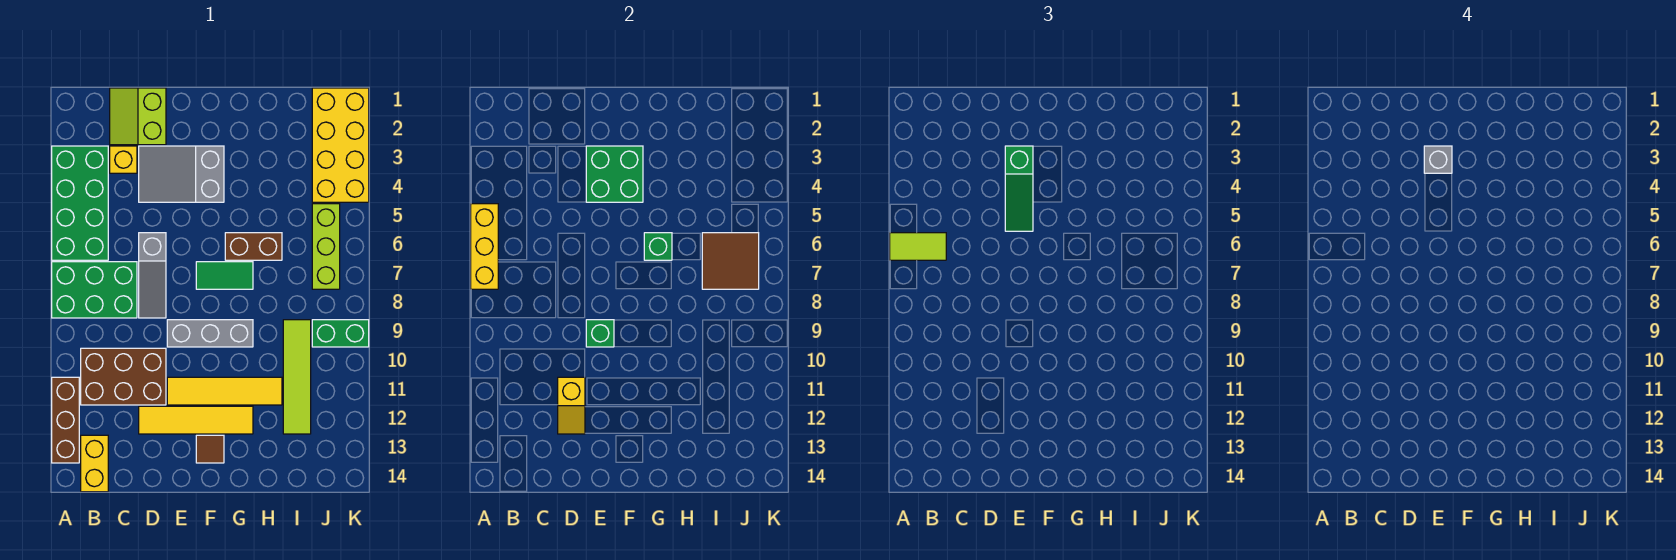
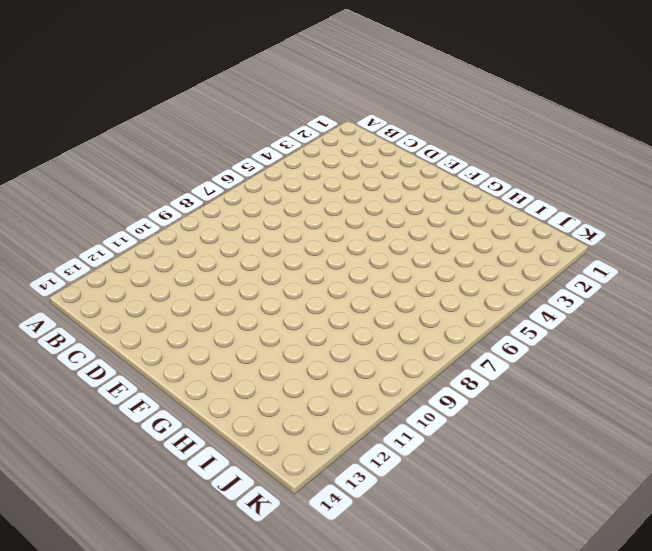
none -> green 2x4 brick [52,146,108,260]
none -> green 2x3 brick [52,262,137,318]
none -> brown 1x3 brick [52,377,79,463]

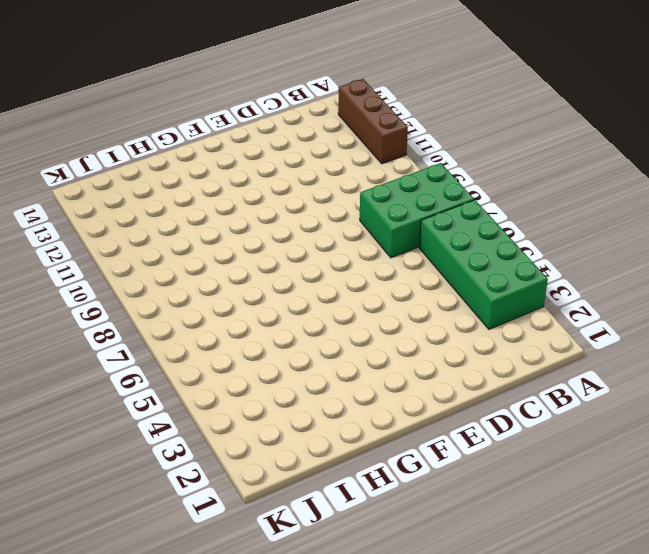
none -> brown 2x3 brick [81,348,166,405]
none -> yellow 1x2 brick [81,435,108,492]
none -> lime 2x2 slope [110,88,166,145]

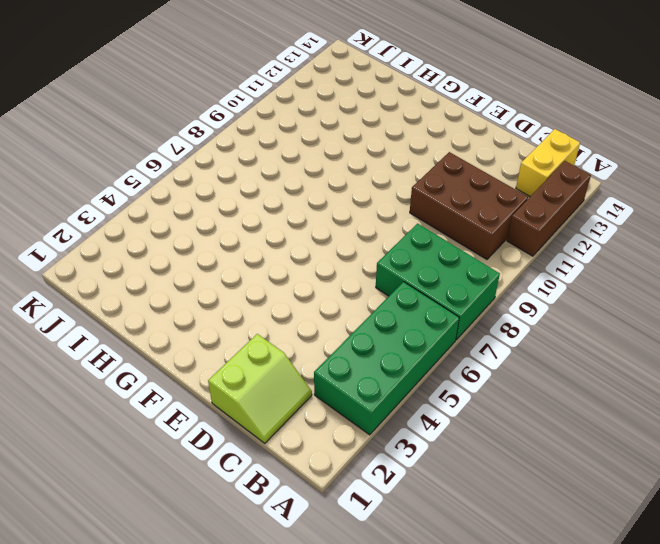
none -> yellow 1x1 brick [110,146,137,173]
none -> grey 2x3 slope [139,146,224,202]
none -> grey 1x3 slope [139,233,166,318]

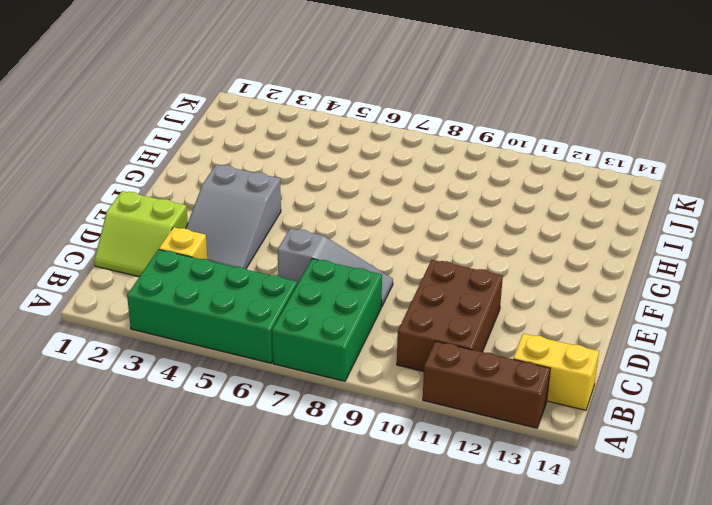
none -> yellow 1x4 tile [139,406,253,434]
none -> grey 1x3 brick [167,320,253,347]
none -> yellow 1x4 tile [167,377,282,405]

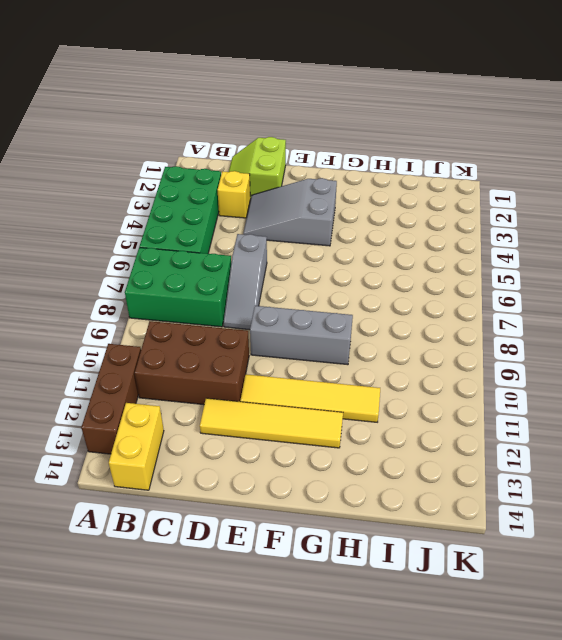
none -> green 1x2 tile [196,262,253,289]
none -> brown 1x1 tile [196,435,224,463]
none -> brown 1x2 brick [225,233,282,260]

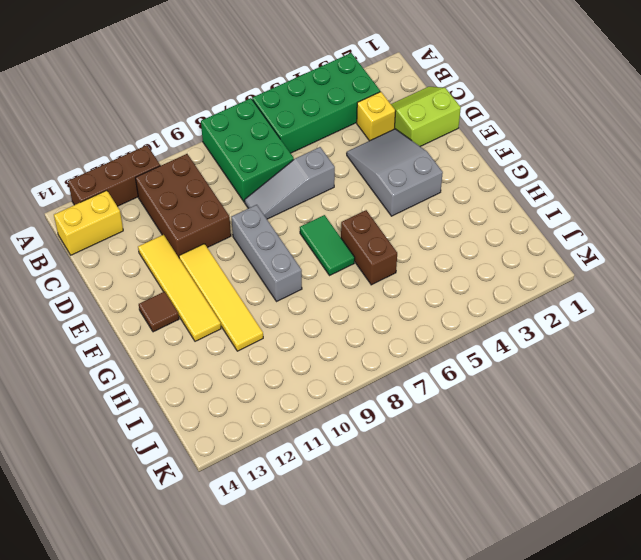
none -> lime 1x4 tile [283,320,311,434]
none -> yellow 2x4 brick [312,88,369,202]
none -> lime 1x3 brick [312,204,340,289]

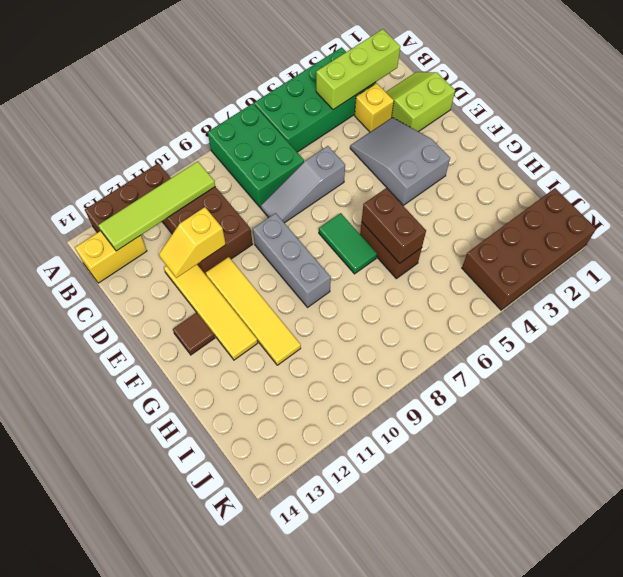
lime 1x3 brick [316,29,400,110] -> lime 1x3 brick moved to [312,204,340,289]
lime 1x4 tile [98,161,215,251] -> lime 1x4 tile moved to [283,320,311,434]
brown 1x2 brick [362,188,426,263] -> green 1x1 brick [644,233,672,260]
brown 2x4 brick [462,188,596,310] -> yellow 2x4 brick [312,88,369,202]
none -> green 1x2 brick [312,320,369,347]
none -> yellow 1x3 brick [471,204,498,289]
none -> green 2x2 brick [586,146,643,202]

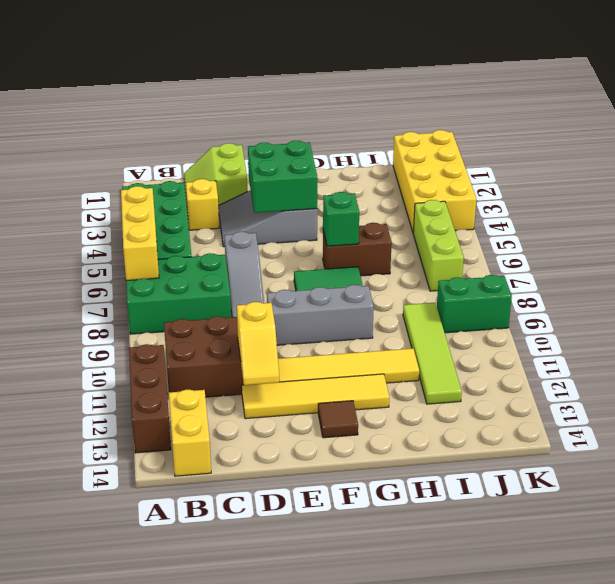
none -> green 1x1 brick [586,320,614,347]
none -> brown 2x2 tile [702,233,759,289]
none -> lime 1x2 tile [890,233,946,260]

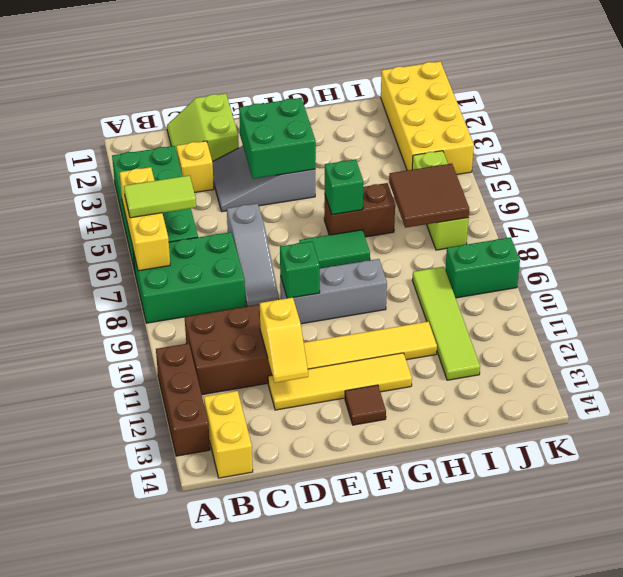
none -> green 1x3 slope [1005,146,1033,231]
none -> grey 1x1 brick [1424,146,1452,173]

